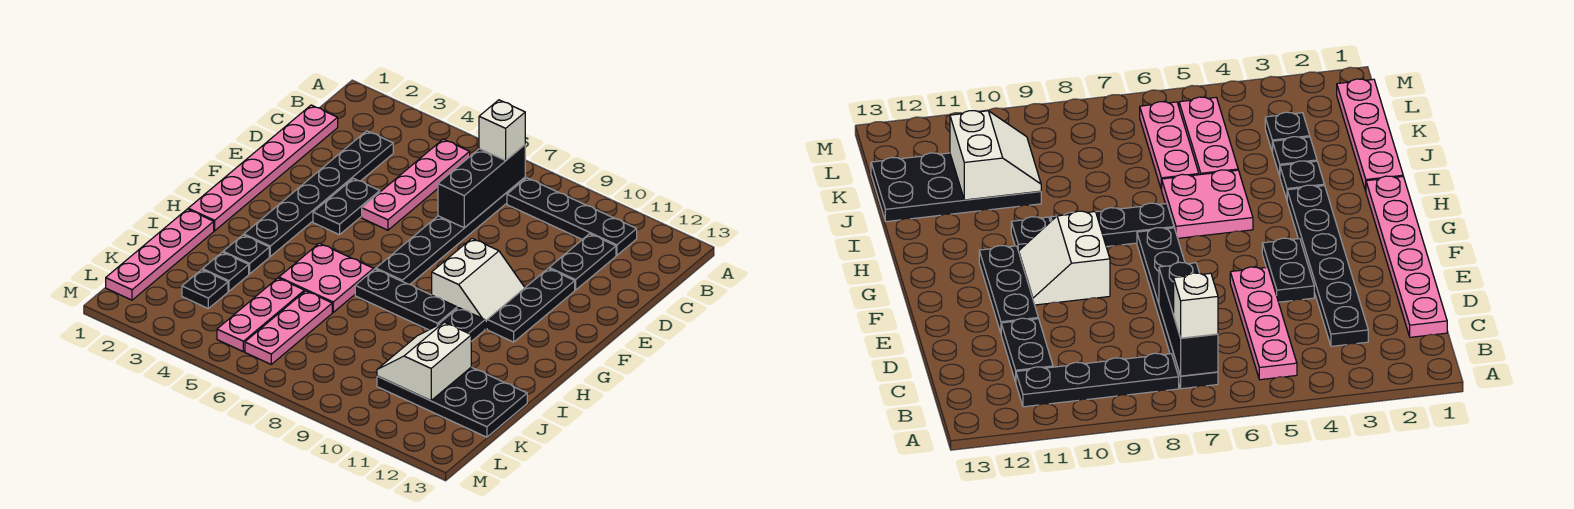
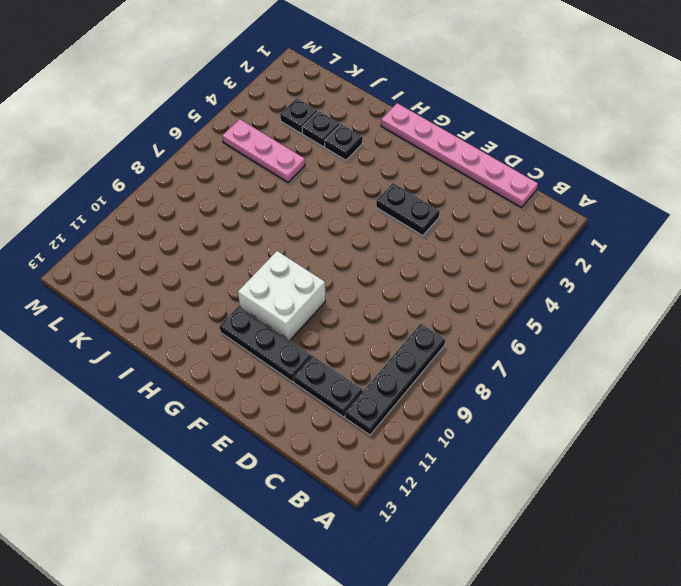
white 2x2 brick [238,251,325,340] -> white 2x2 slope [432,239,525,329]
none -> pink 1x4 plate [362,139,470,230]
none -> black 1x6 plate [376,177,525,284]
none -> black 1x6 plate [244,131,393,256]

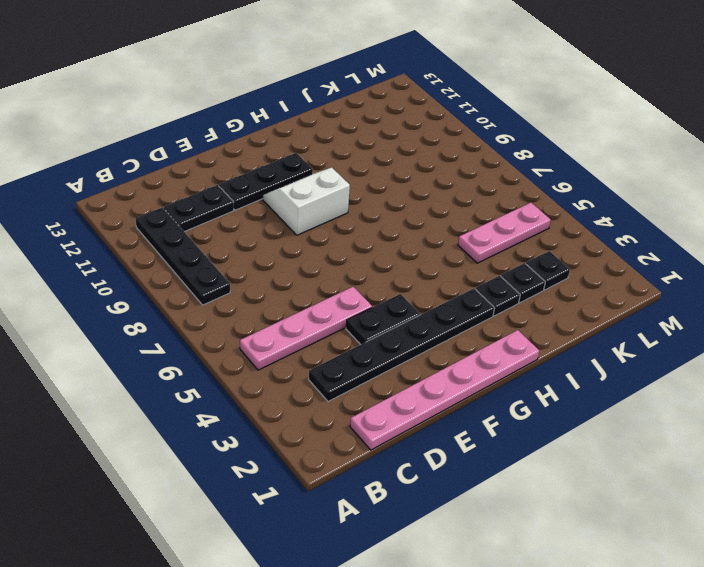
none -> black 1x6 plate [376,177,525,284]
none -> pink 2x2 plate [279,243,374,312]
none -> black 1x3 plate [355,269,457,330]

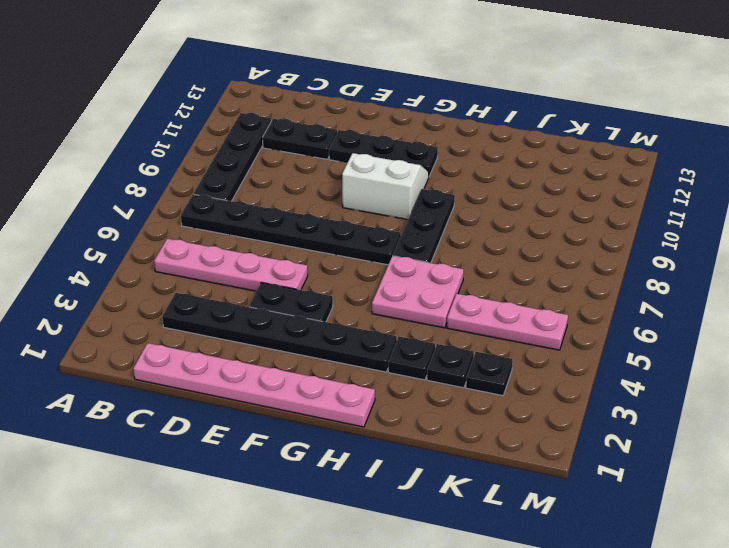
none -> black 1x1 plate [439,308,485,342]
none -> pink 1x4 plate [106,209,214,300]
none -> pink 1x3 plate [245,291,332,364]

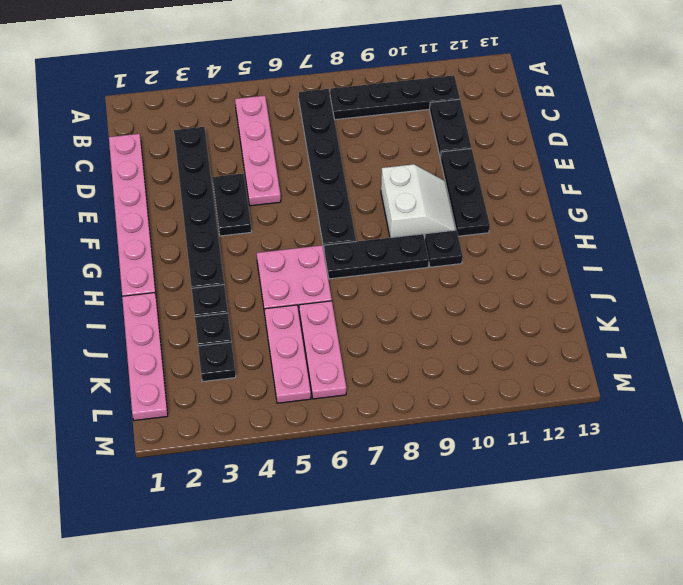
none -> black 2x4 plate [377,367,527,437]
none -> black 1x3 brick [438,145,525,228]
none -> white 2x2 slope [377,322,471,401]

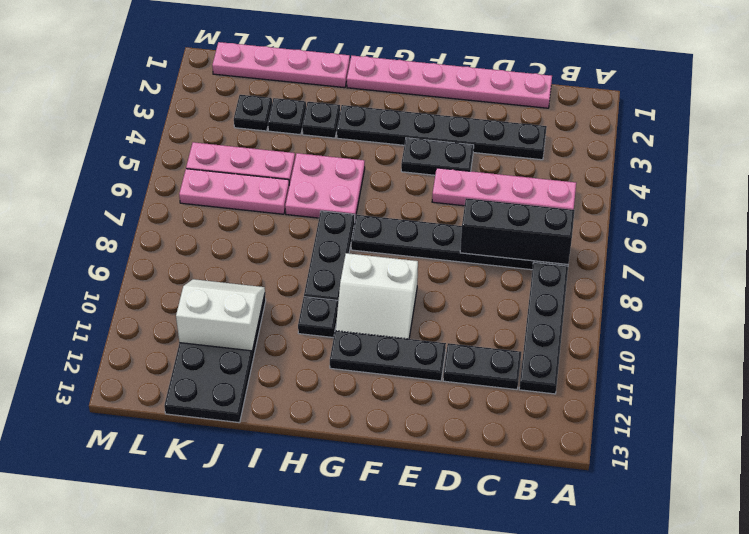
none -> white 1x1 brick [479,100,525,161]

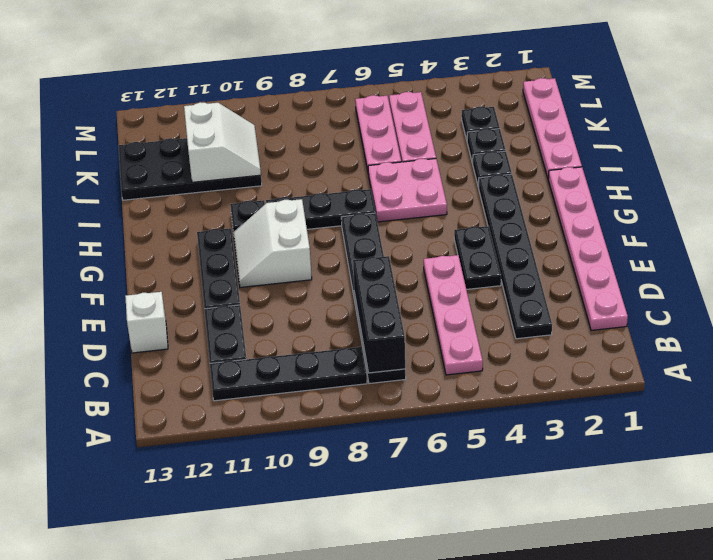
white 1x1 brick [125,292,168,353] -> white 1x1 brick moved to [479,100,525,161]

